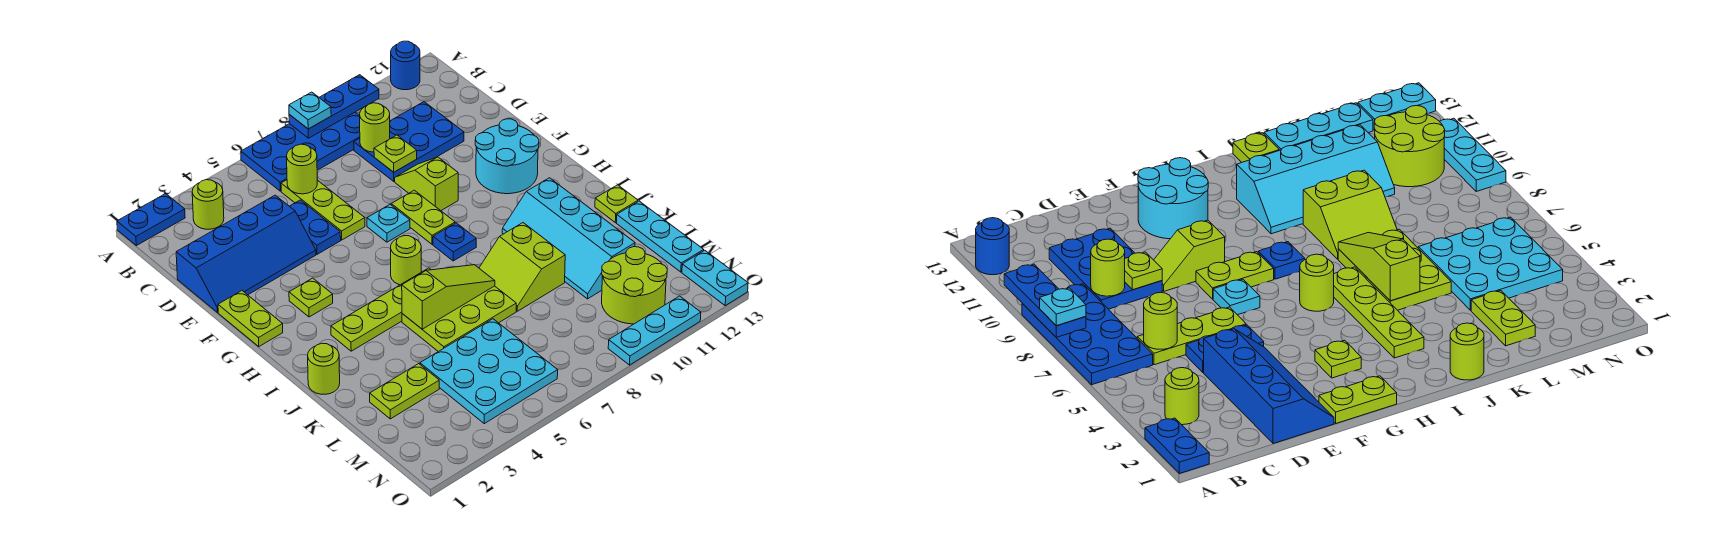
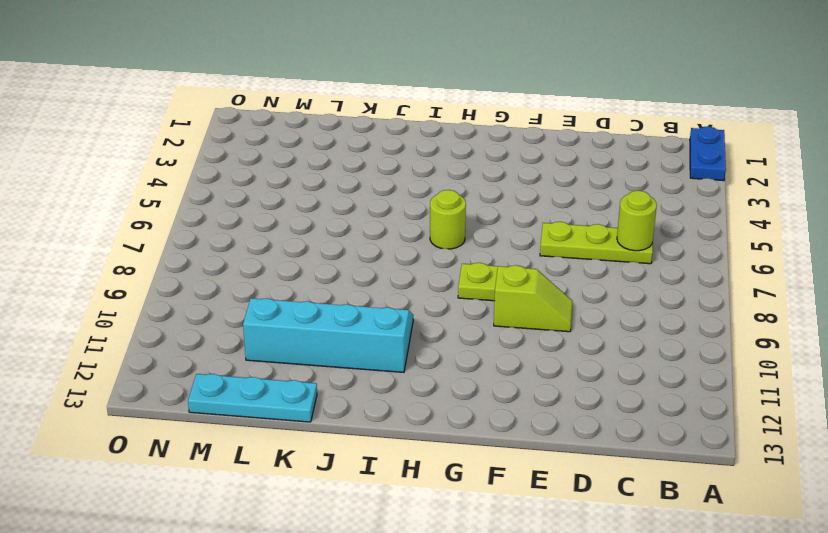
none -> blue 2x4 plate [241,112,360,191]
none -> blue 1x1 round brick [391,41,420,90]
none -> lime 1x1 round brick [192,180,224,229]
none -> blue 2x3 plate [354,102,464,182]

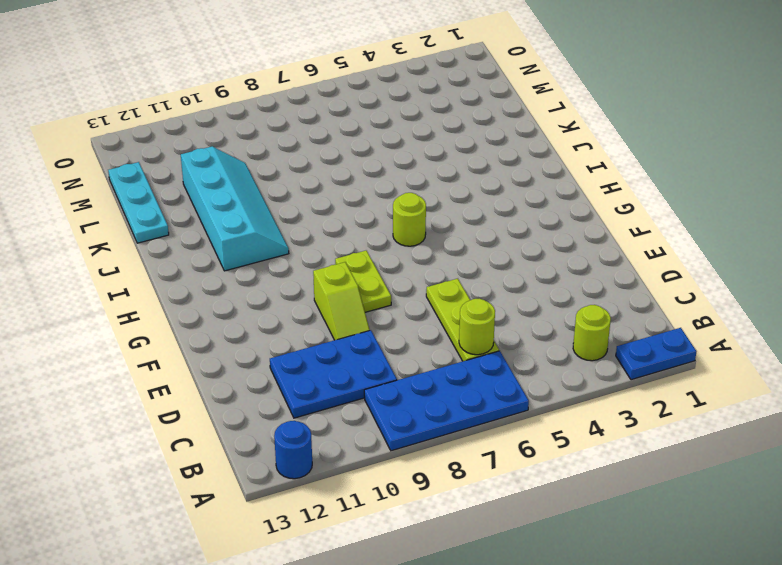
none -> blue 2x4 slope [176,195,316,312]
none -> blue 1x2 plate [289,200,341,254]
none -> lime 1x2 plate [218,291,283,346]
none -> cyan 1x1 plate [367,204,410,242]

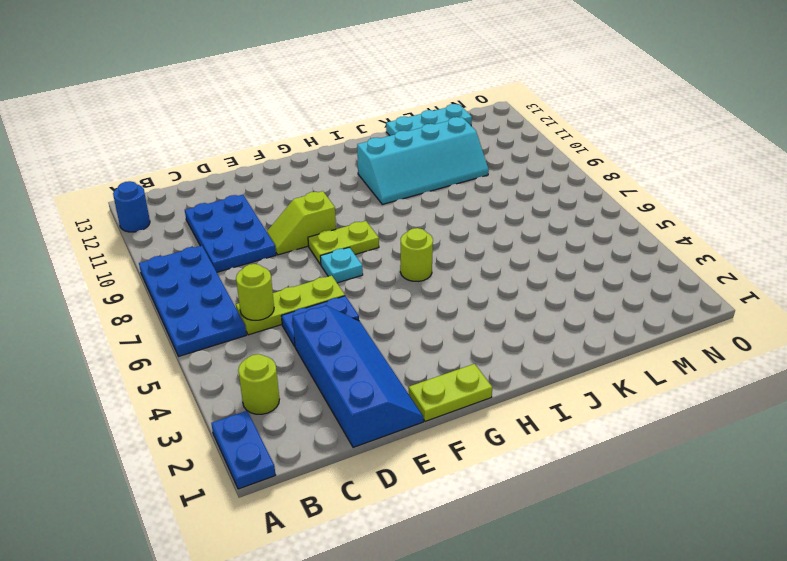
none -> cyan 2x2 round brick [475,119,539,194]
none -> lime 1x1 plate [289,278,333,317]
none -> blue 1x1 plate [433,223,476,261]
none -> lime 1x4 plate [331,268,431,351]

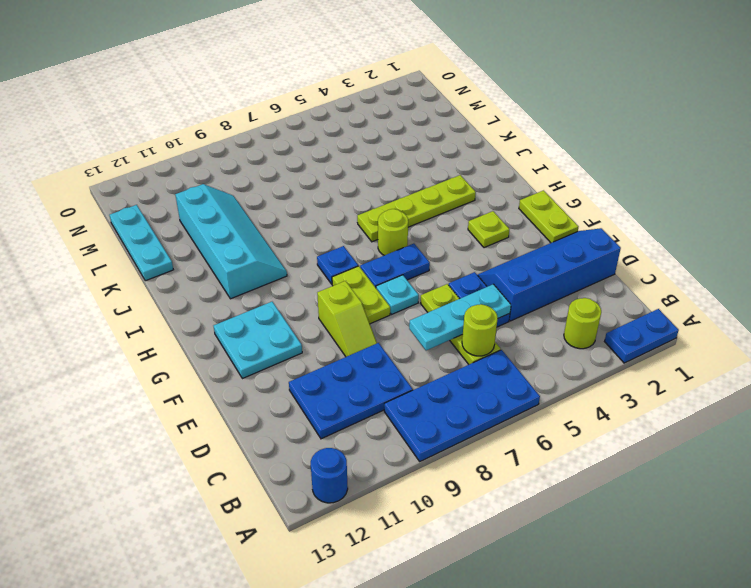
cyan 1x3 plate [409,284,511,350] -> cyan 1x3 plate moved to [608,296,701,365]
cyan 2x2 plate [214,302,302,379] -> cyan 2x2 round brick [475,119,539,194]
blue 1x2 plate [360,244,430,288] -> none
none -> lime 1x1 round brick [308,343,340,394]
none -> lime 2x3 plate [402,286,516,352]
none -> lime 2x2 slope [479,223,565,311]
none -> lime 1x1 plate [595,185,638,223]

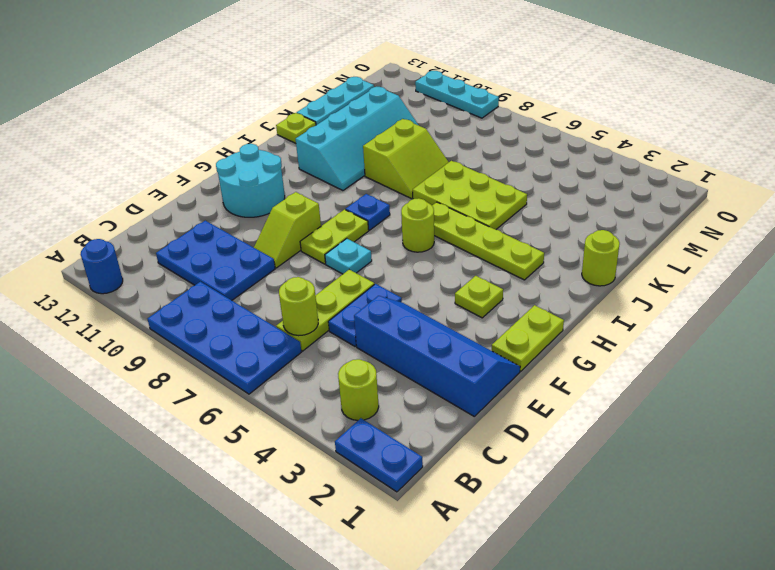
none -> lime 1x2 plate [370,364,439,419]
none -> cyan 3x3 plate [420,319,558,424]
none -> lime 2x2 round brick [602,247,667,324]
none -> cyan 1x2 plate [682,250,748,305]

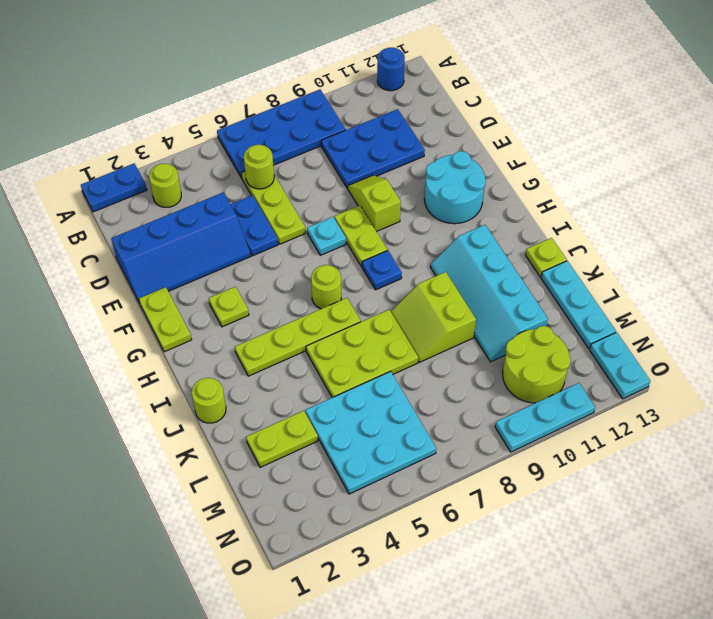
none -> blue 1x3 plate [289,75,379,138]
none -> lime 1x1 round brick [360,103,390,152]
none -> lime 1x1 plate [374,135,417,172]
none -> lime 1x3 slope [402,265,495,329]

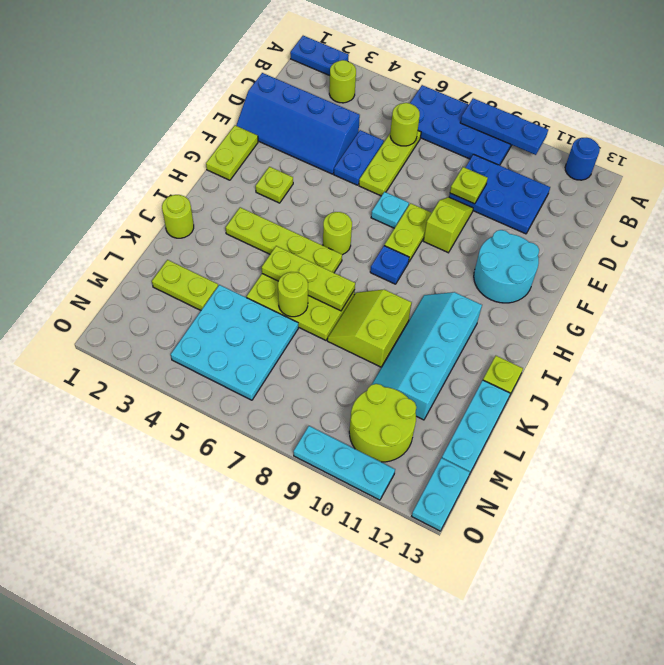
lime 1x3 plate [262,246,355,311] -> lime 1x3 slope [402,265,495,329]
lime 1x1 round brick [278,272,308,317] -> lime 1x1 round brick moved to [360,103,390,152]
none -> cyan 1x1 plate [289,92,331,129]

